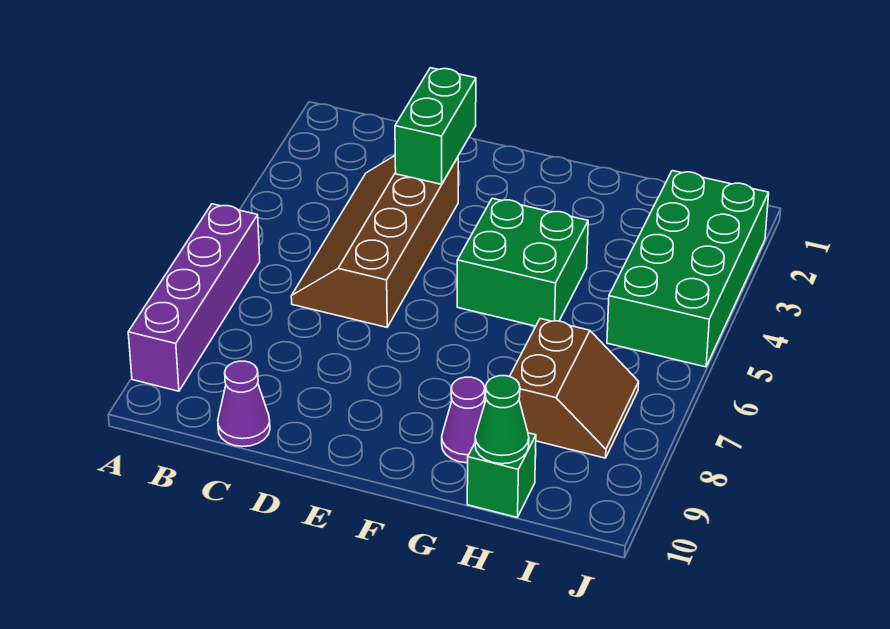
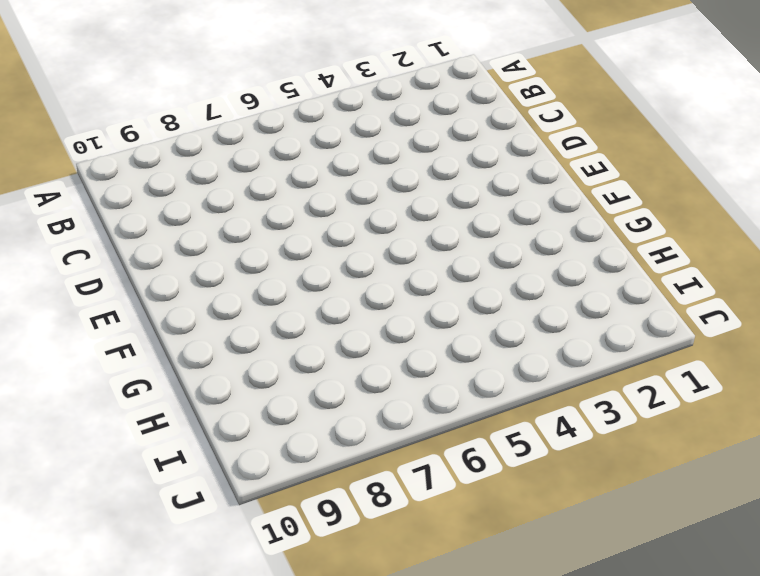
none -> purple 1x4 brick [128,204,260,391]
none -> brown 2x4 slope [291,156,458,327]

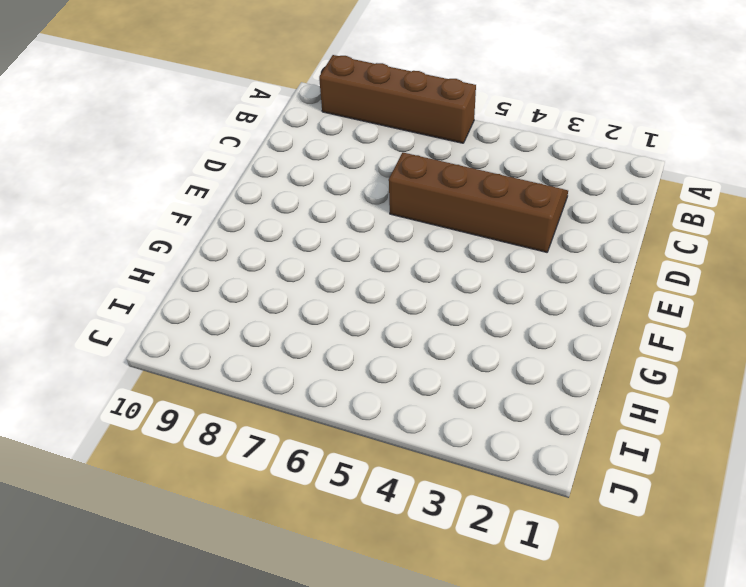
brown 1x4 brick [319,55,476,143] -> purple 1x4 brick [128,204,260,391]
none -> purple 1x1 cone [218,361,270,447]
none -> green 2x2 brick [457,198,588,326]

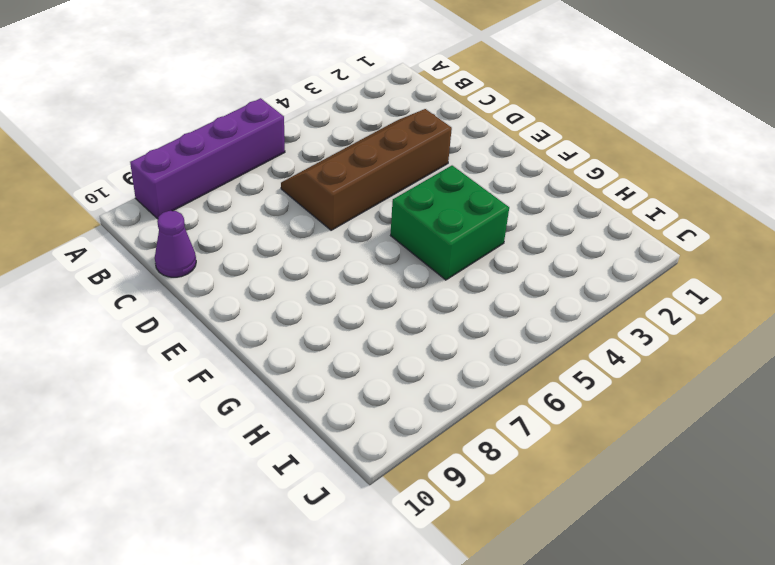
none -> purple 1x1 cone [442,377,485,463]
none -> brown 2x2 slope [510,319,639,458]

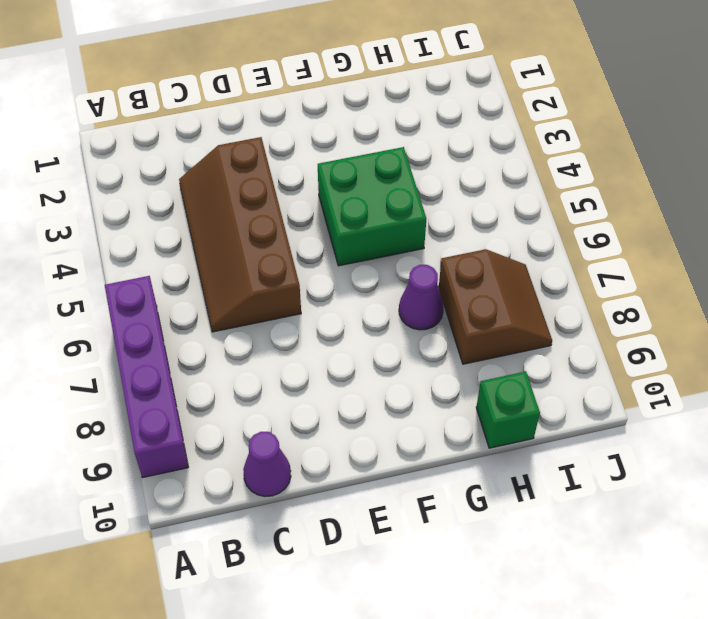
purple 1x1 cone [399,265,443,330] -> purple 1x1 cone moved to [442,377,485,463]
none -> green 2x4 brick [607,171,769,367]
none -> green 1x2 brick [395,68,476,184]

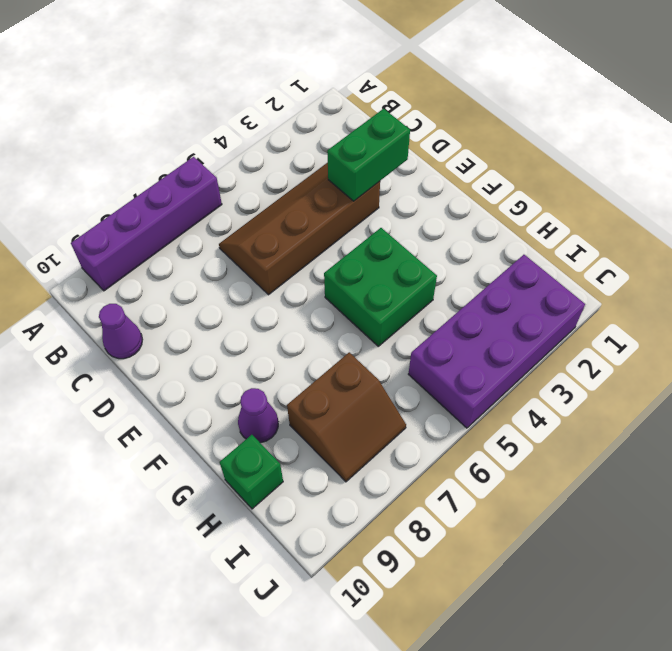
purple 2x4 brick [408,255,585,428] -> green 2x4 brick [607,171,769,367]
none -> green 1x1 cone [475,376,529,464]

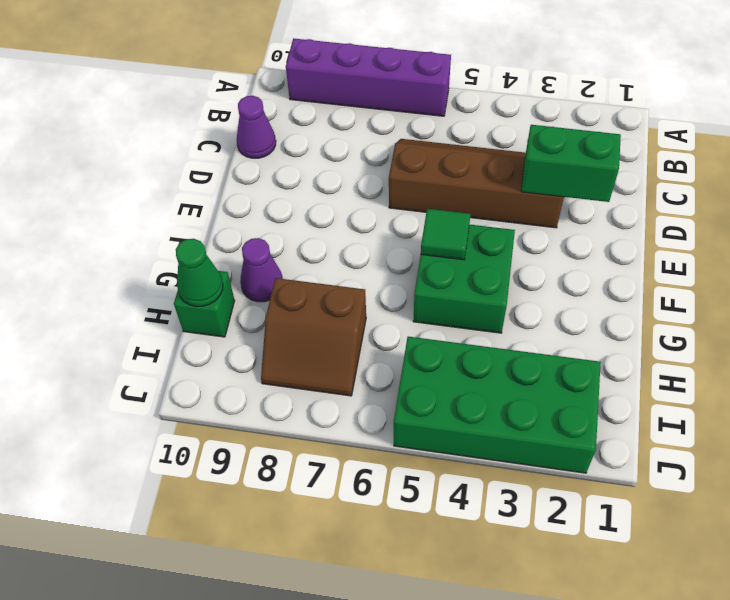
green 1x1 tile [421,209,470,260] -> none

